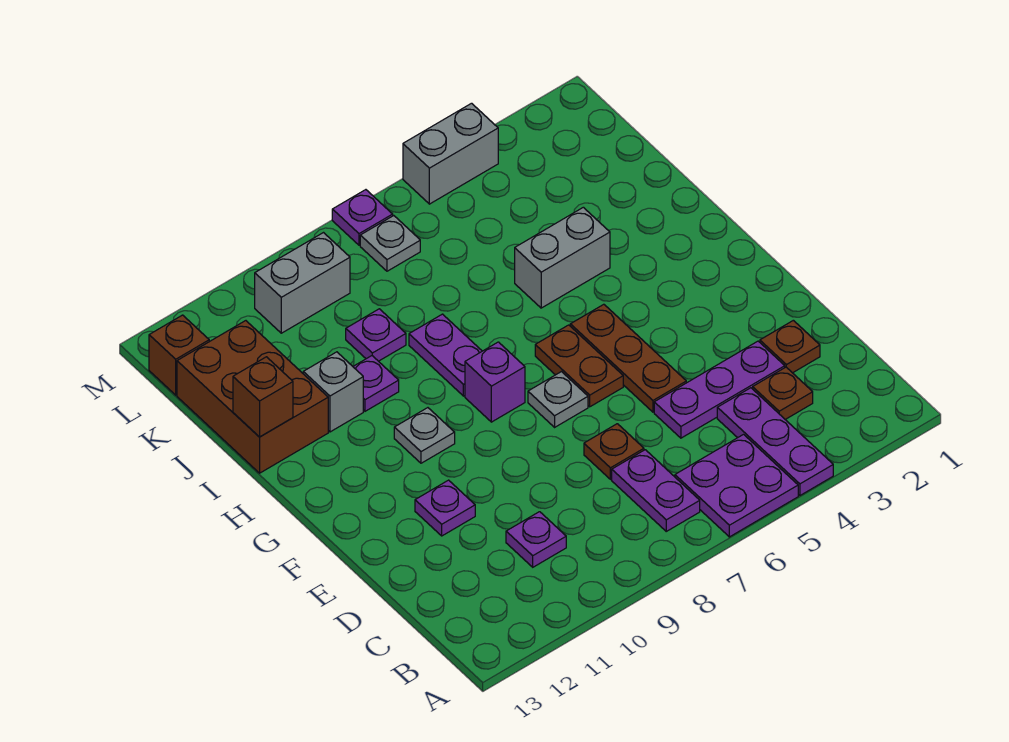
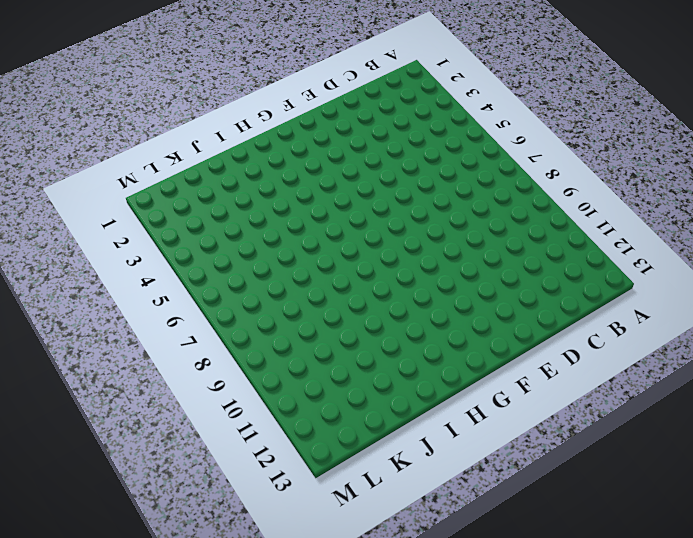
none -> purple 1x3 plate [717,388,833,495]
none -> purple 2x2 plate [675,434,798,537]
none -> purple 1x2 plate [612,450,700,531]

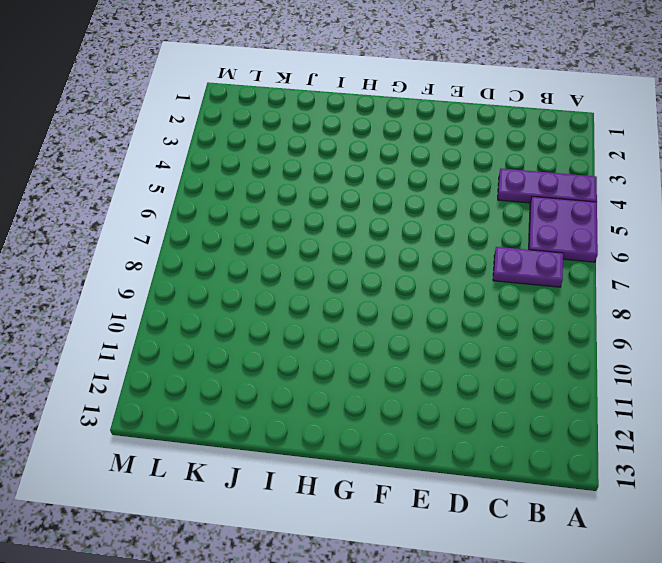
none -> brown 1x1 plate [753,367,813,420]
none -> purple 1x1 plate [506,512,566,567]
none -> brown 1x1 plate [760,320,820,373]

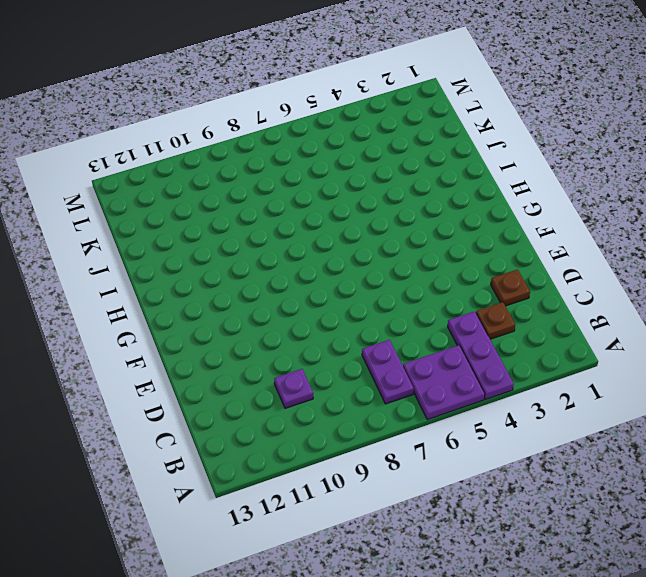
none -> purple 1x3 plate [654,341,785,438]
none -> brown 1x1 plate [584,424,644,479]
none -> brown 1x3 plate [570,304,686,412]

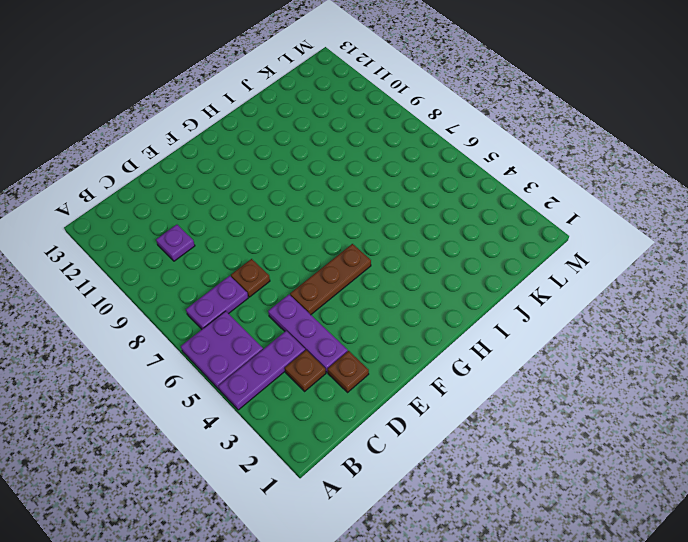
none -> purple 1x1 plate [415,480,475,536]
none -> brown 1x2 plate [535,325,623,407]
none -> grey 1x1 plate [528,372,588,427]

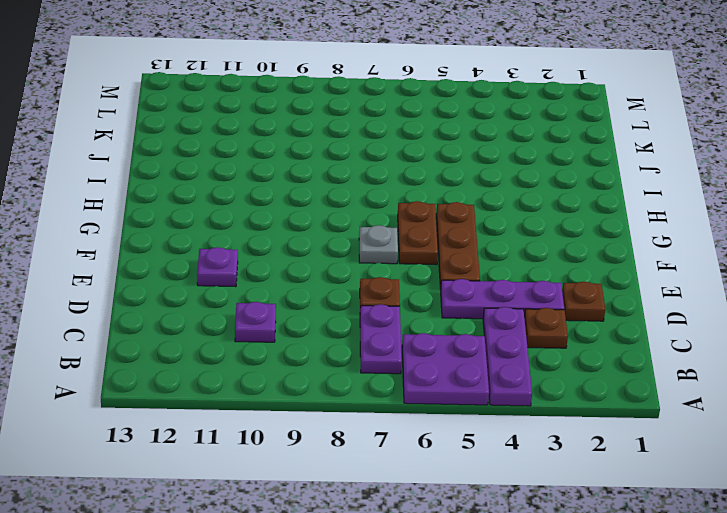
none -> purple 1x1 brick [465,342,525,422]
none -> grey 1x1 plate [394,408,455,463]
none -> purple 1x2 plate [409,314,482,396]

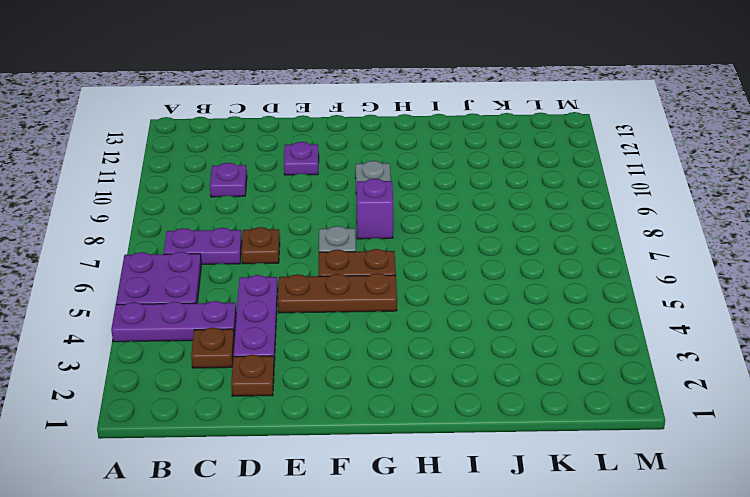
none -> purple 1x2 plate [409,314,482,396]
none -> grey 1x2 brick [515,207,610,308]
none -> purple 1x1 plate [353,356,399,411]

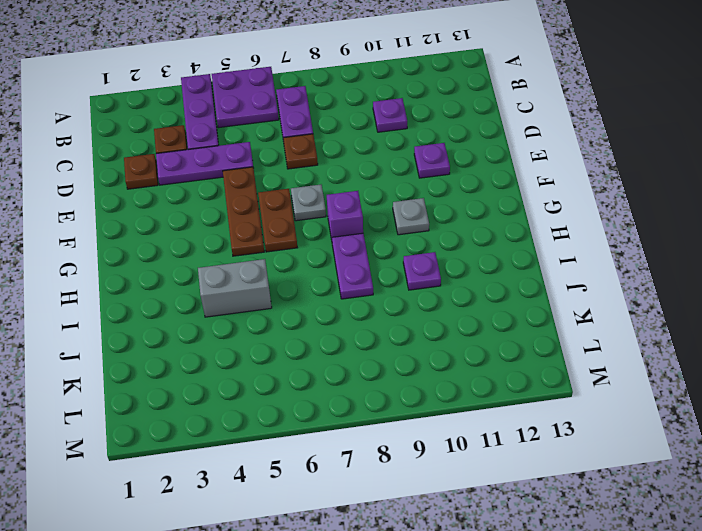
none -> grey 1x1 brick [303,352,363,432]
none -> brown 2x3 brick [177,321,328,473]
none -> purple 1x1 plate [346,309,406,361]

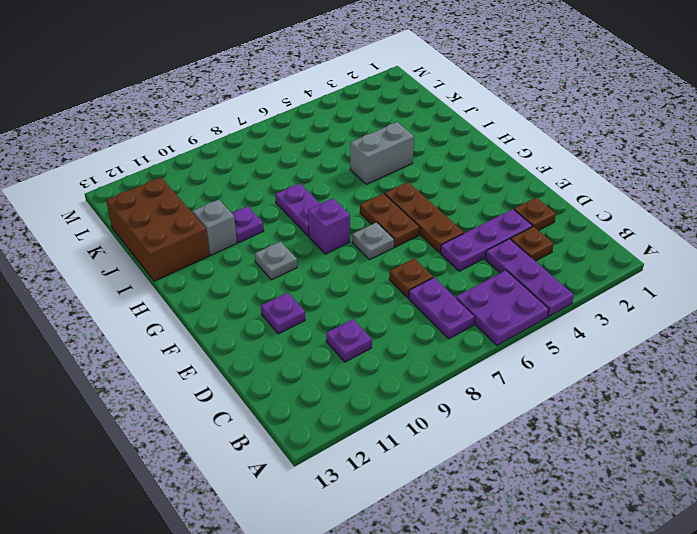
none -> purple 1x1 plate [346,309,406,361]
none -> grey 1x1 plate [360,216,420,271]
none -> grey 1x2 brick [255,233,350,333]

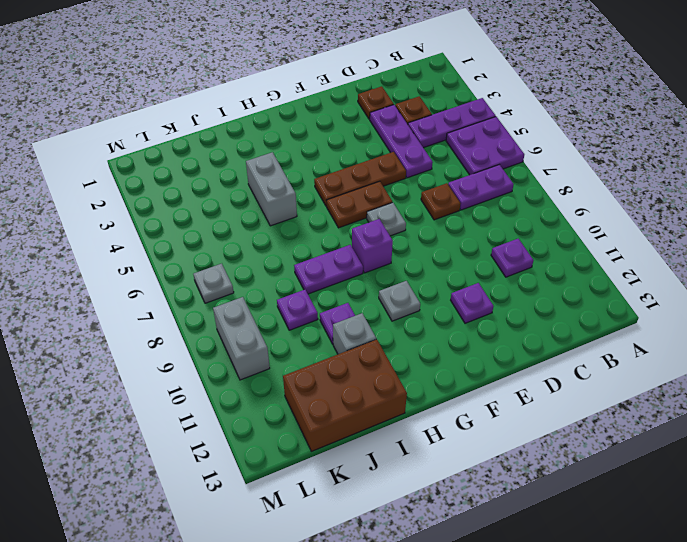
none -> brown 1x1 brick [149,315,209,395]
none -> grey 1x2 brick [403,103,498,204]
none -> purple 1x1 plate [332,190,393,245]

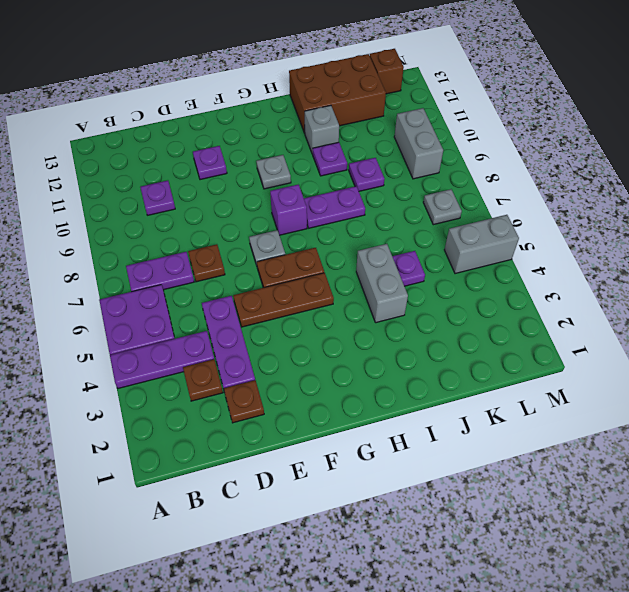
purple 1x1 plate [392,251,425,286] -> purple 1x1 plate moved to [332,190,393,245]
grey 1x2 brick [444,215,519,274] -> grey 1x2 brick turned to [403,103,498,204]
none -> brown 1x1 brick [233,357,293,437]

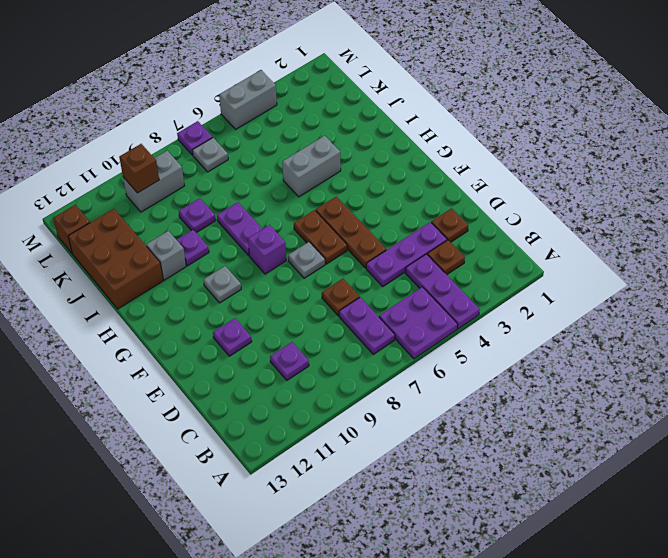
brown 1x1 brick [119,144,159,193] -> brown 1x1 brick moved to [233,357,293,437]

